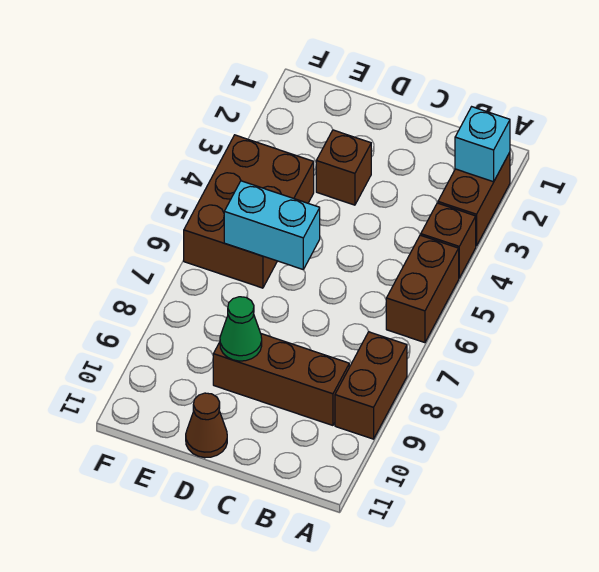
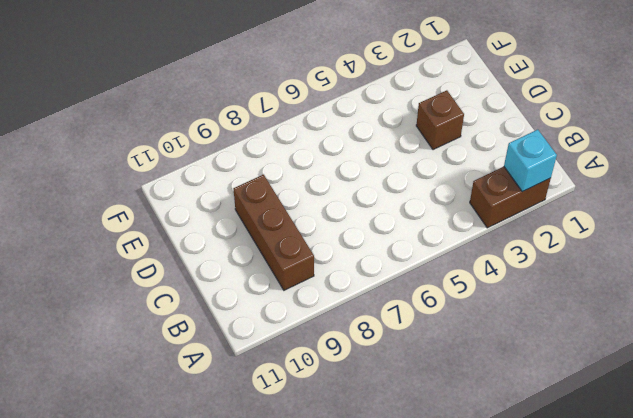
none -> brown 1x1 brick [421,203,476,278]
none -> brown 1x2 brick [386,235,459,343]

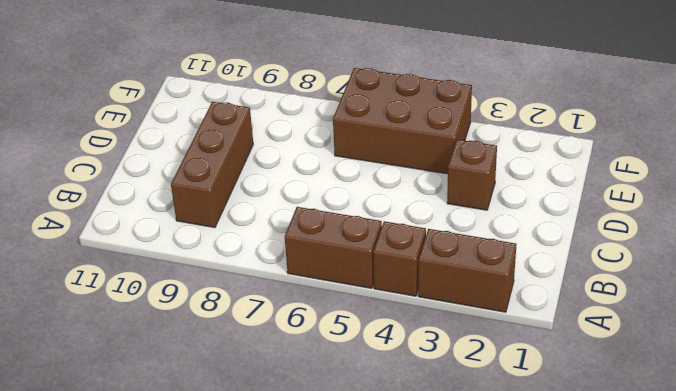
none -> brown 1x2 brick [335,332,407,439]
none -> brown 1x1 cone [186,393,227,458]

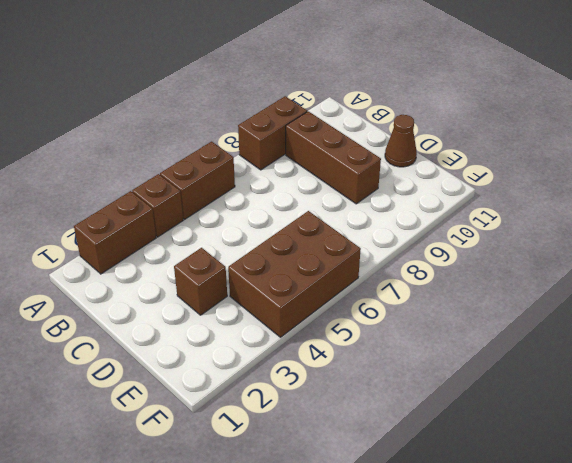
none -> cyan 1x1 brick [455,107,510,182]
none -> cyan 1x2 brick [224,181,320,269]

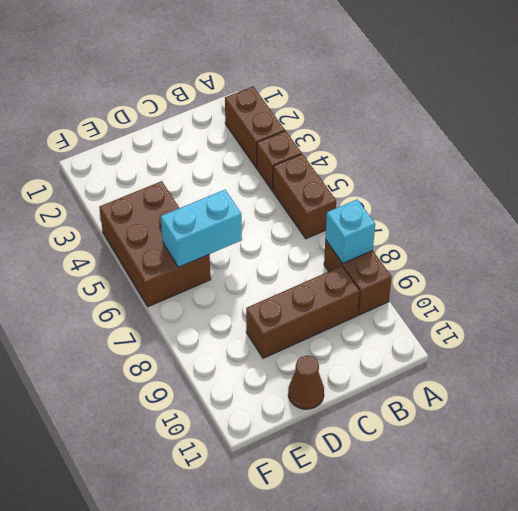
cyan 1x1 brick [325,199,375,263] -> cyan 1x1 brick moved to [455,107,510,182]
none -> brown 1x1 brick [316,130,371,205]
none -> green 1x1 cone [220,297,262,361]

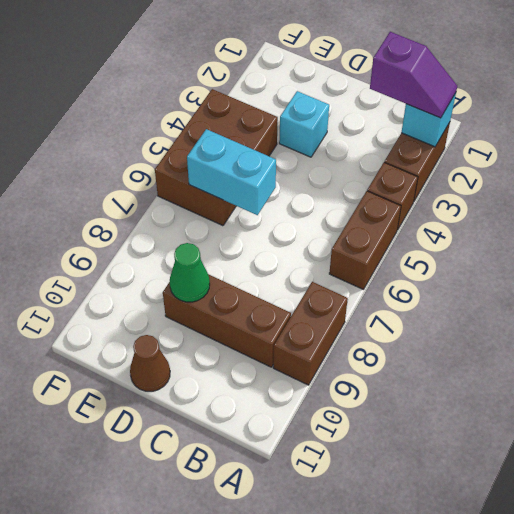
purple 1x2 slope [370,32,457,118] -> none
cyan 1x1 brick [279,91,329,157] -> brown 1x1 brick [316,130,371,205]

